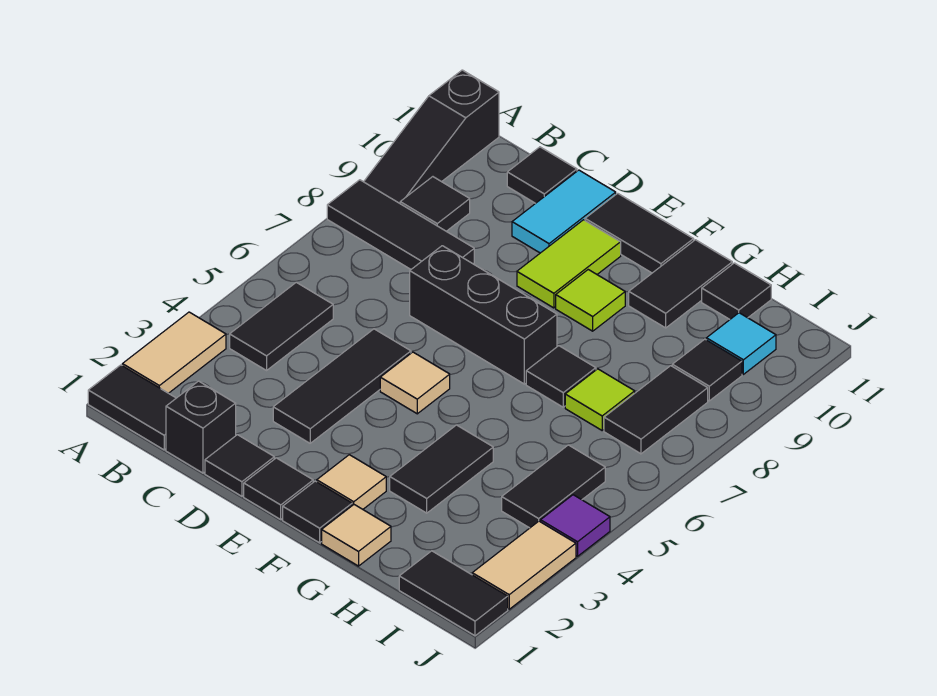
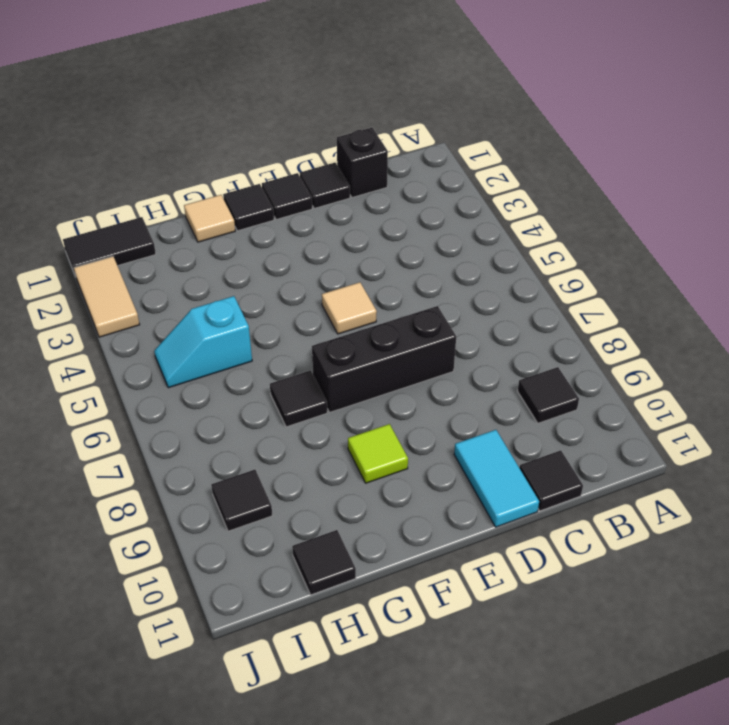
cyan 1x2 slope [154,296,252,388] -> black 1x2 tile [502,445,605,528]
none -> black 1x2 tile [88,365,176,450]
none -> tan 1x2 tile [122,312,226,393]
none -> black 1x3 tile [327,180,474,269]
none -> black 1x3 slope [364,70,499,203]

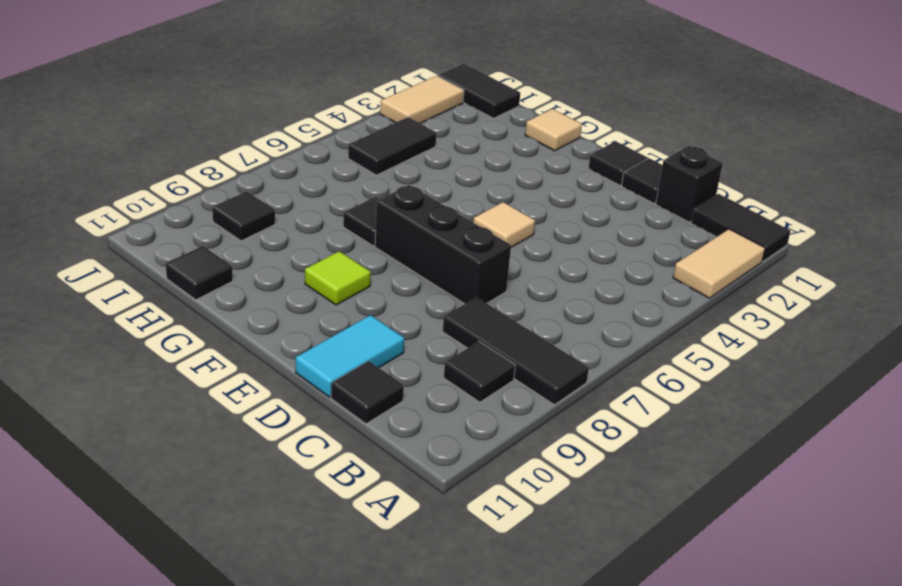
none -> black 1x3 slope [364,70,499,203]
none -> black 1x2 tile [230,282,333,370]
none -> black 1x3 tile [273,329,411,443]
none -> lime 1x2 tile [517,220,621,308]

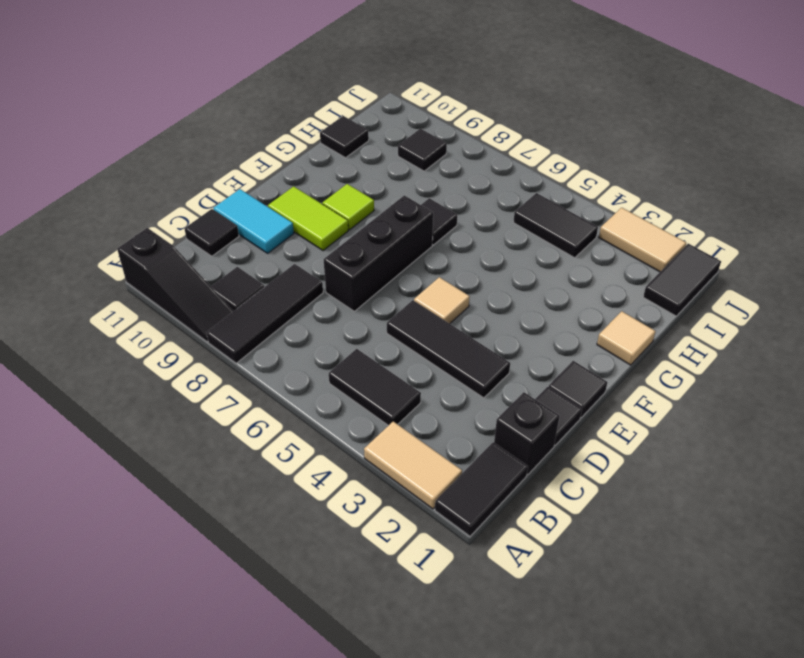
none -> black 1x2 tile [585,193,694,273]
none -> black 1x1 tile [283,481,352,543]
none -> tan 1x1 tile [317,455,386,509]
none -> black 1x2 tile [390,425,493,513]

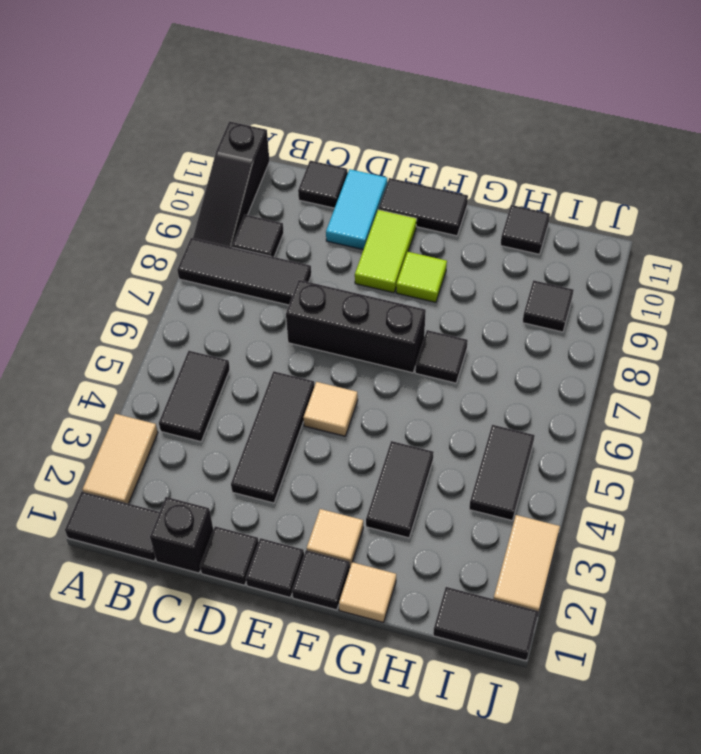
none -> black 1x2 tile [629,240,732,328]
none -> lime 1x1 tile [565,369,635,430]
none -> black 1x2 tile [604,366,708,454]
none -> cyan 1x1 tile [706,313,776,374]

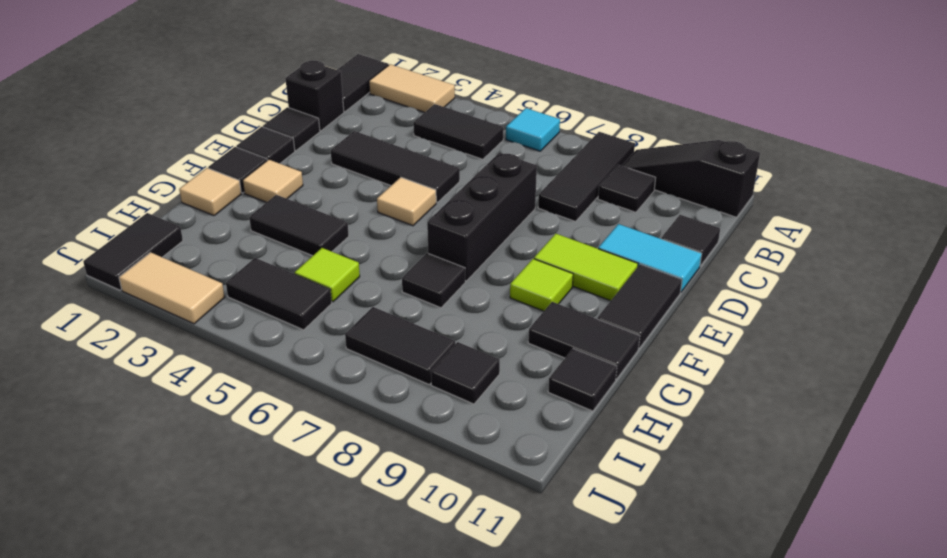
cyan 1x1 tile [506,108,560,151] -> cyan 1x1 tile moved to [706,313,776,374]
lime 1x1 tile [295,248,360,302] -> lime 1x1 tile moved to [565,369,635,430]
none -> purple 1x1 tile [541,495,610,556]

